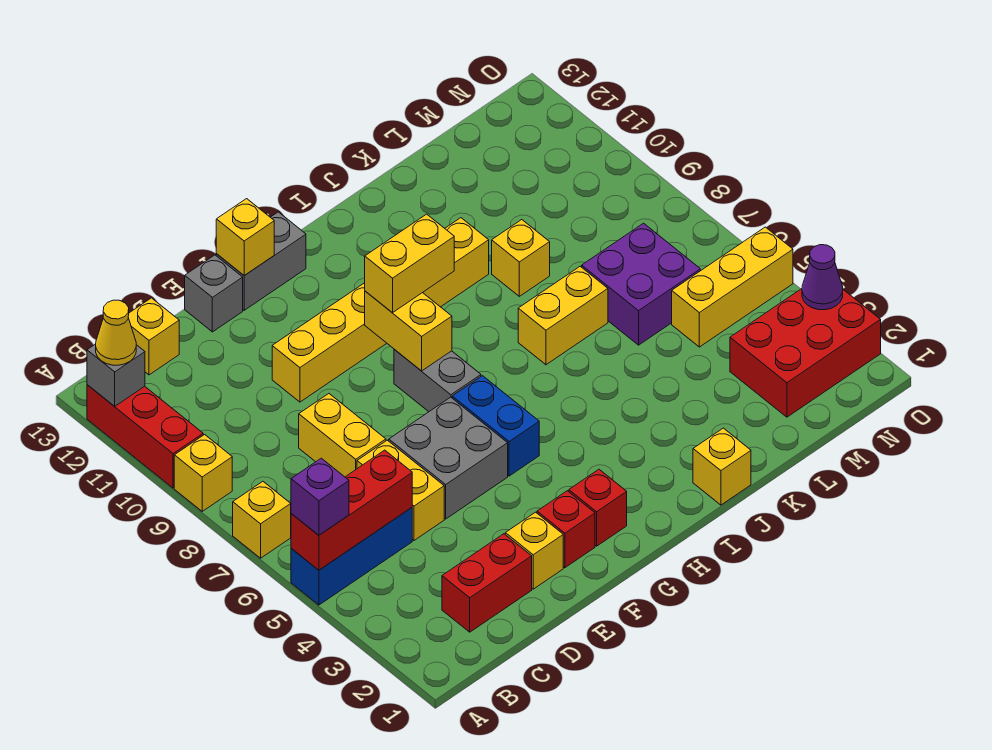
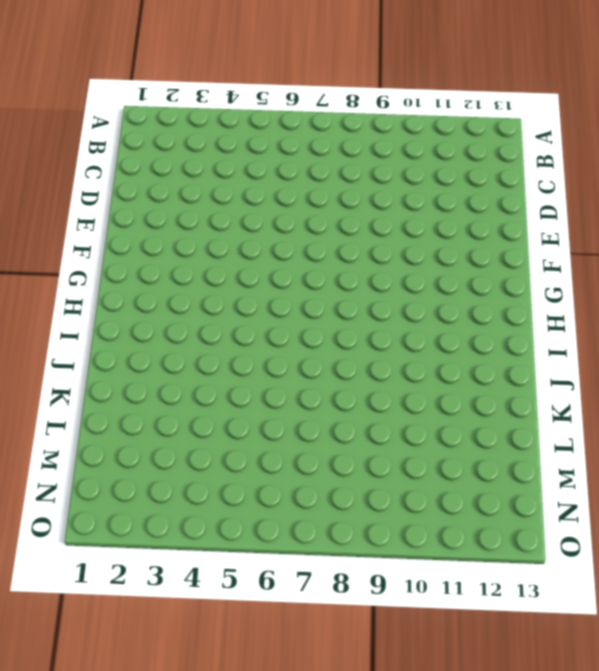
none -> blue 1x3 brick [291,508,412,605]
none -> yellow 1x1 brick [233,482,291,558]
none -> yellow 1x1 brick [174,435,232,511]
none -> red 1x3 brick [87,385,203,488]

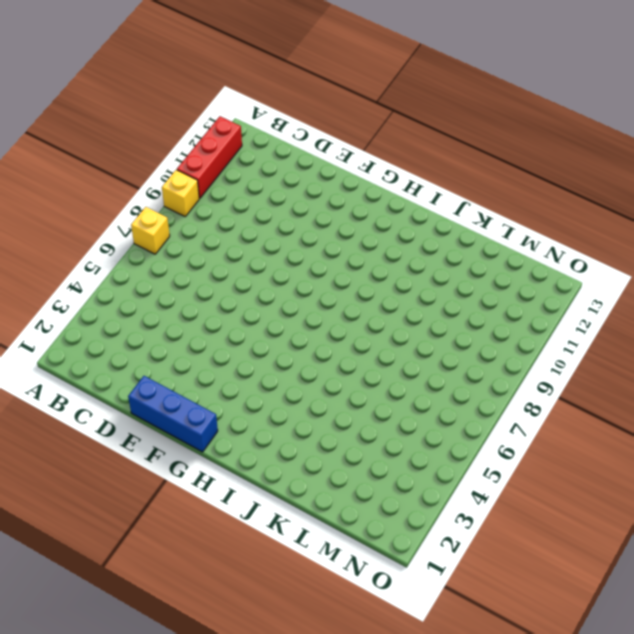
blue 1x3 brick [128,376,218,452] -> blue 1x3 brick moved to [291,508,412,605]
none -> red 1x2 brick [442,534,532,632]
none -> yellow 1x1 brick [128,298,179,375]
none -> yellow 1x2 brick [357,440,444,540]
none -> yellow 1x2 brick [299,394,386,477]

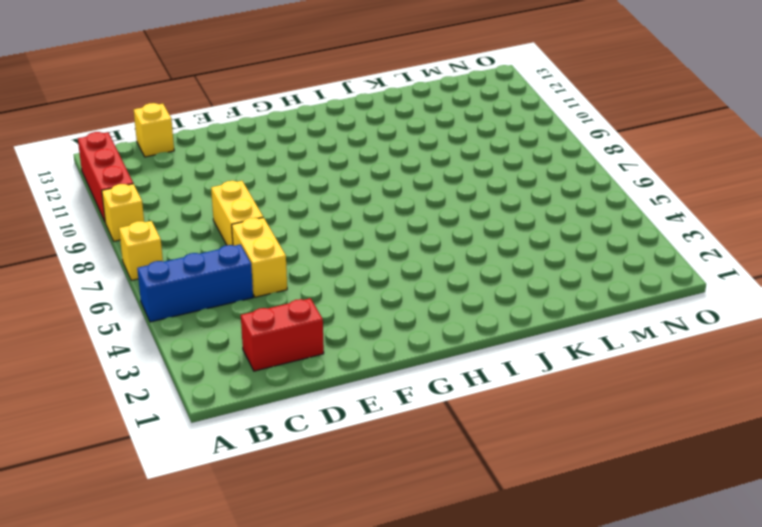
none -> yellow 1x1 brick [505,512,563,589]
none -> grey 2x2 brick [389,397,508,519]
none -> yellow 1x6 brick [272,218,489,402]
none -> grey 1x1 brick [185,255,243,332]

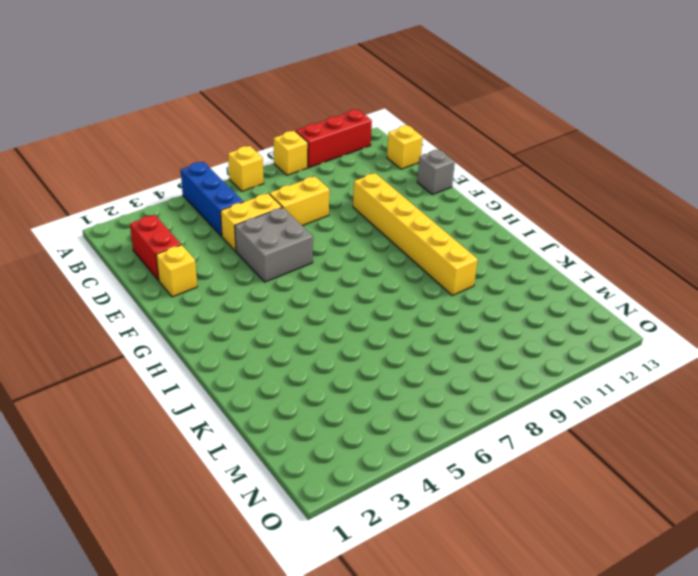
none -> red 1x1 brick [537,491,595,568]
none -> grey 1x2 brick [216,212,306,310]
none -> red 1x1 brick [569,469,627,546]
none -> blue 1x2 brick [452,376,539,476]

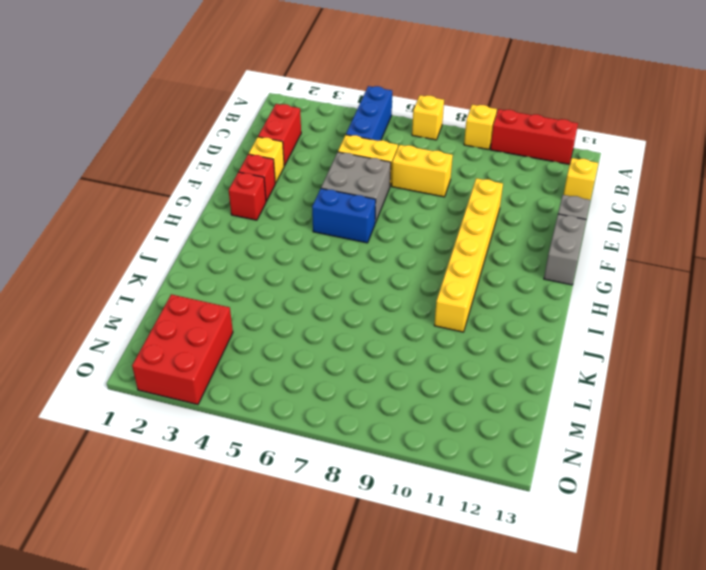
none -> grey 1x2 brick [394,349,481,412]
none -> yellow 1x1 brick [693,428,751,505]
none -> yellow 1x2 brick [518,266,608,365]
none -> yellow 1x1 brick [492,220,550,296]

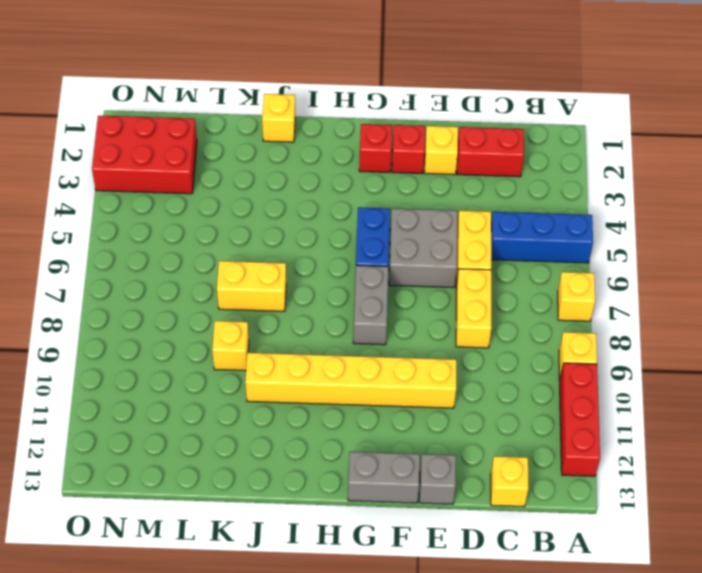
none -> purple 2x2 brick [582,223,700,345]
none -> yellow 1x3 brick [672,227,793,347]
none -> red 1x3 brick [291,450,412,570]
none -> grey 1x1 brick [87,344,145,406]

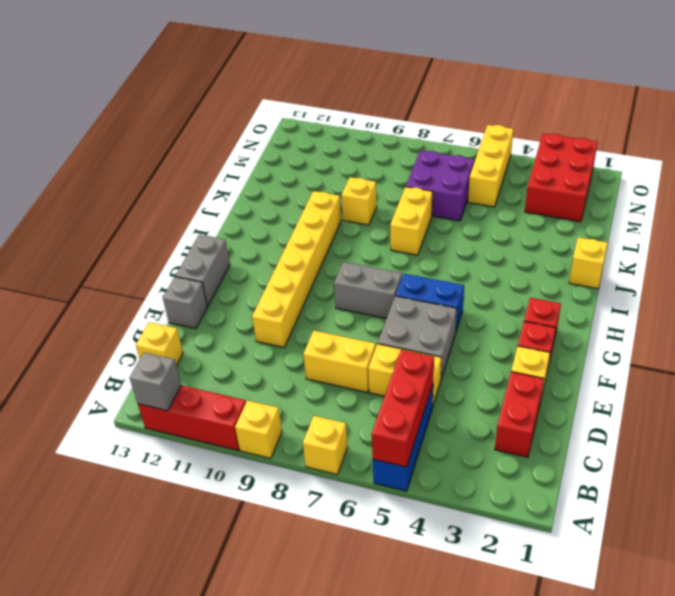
none -> yellow 1x1 brick [216,199,274,276]
none -> yellow 1x2 brick [365,291,452,371]
none -> purple 1x1 cone [802,245,843,310]
none -> purple 1x1 brick [291,458,349,535]

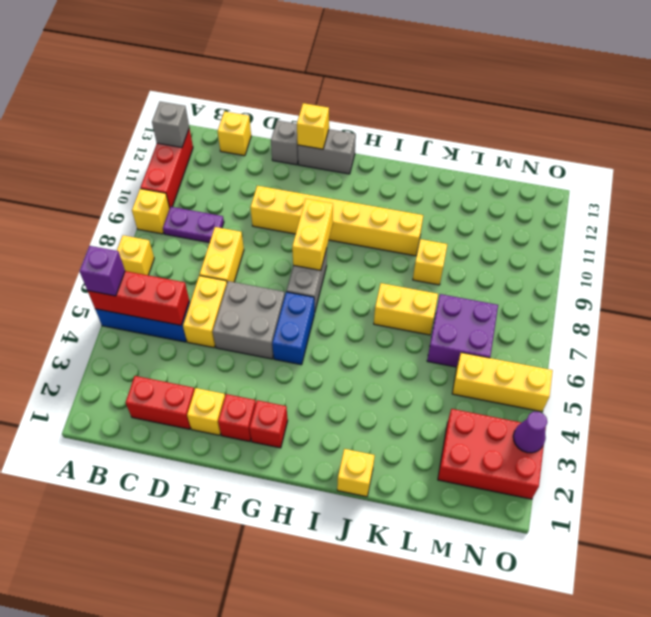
purple 1x2 plate [163,207,224,243] -> none
none -> yellow 1x1 cone [96,300,136,365]
none -> yellow 1x2 brick [365,214,454,313]

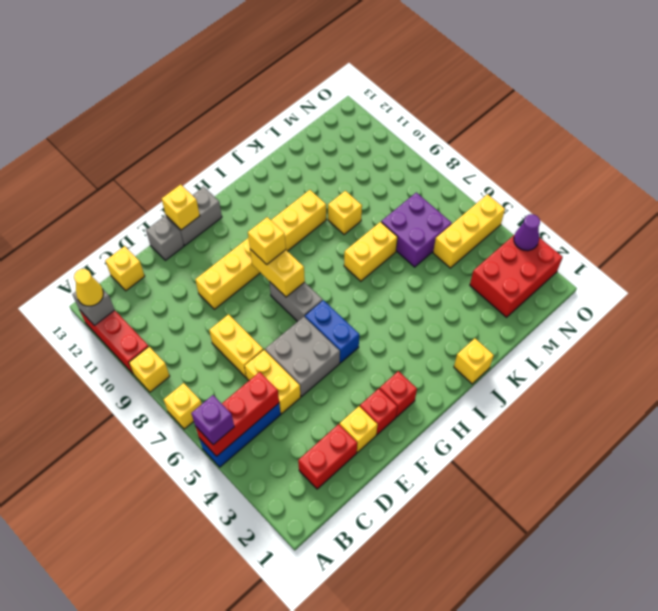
yellow 1x1 brick [248,217,286,264] -> yellow 1x2 brick [365,214,454,313]

